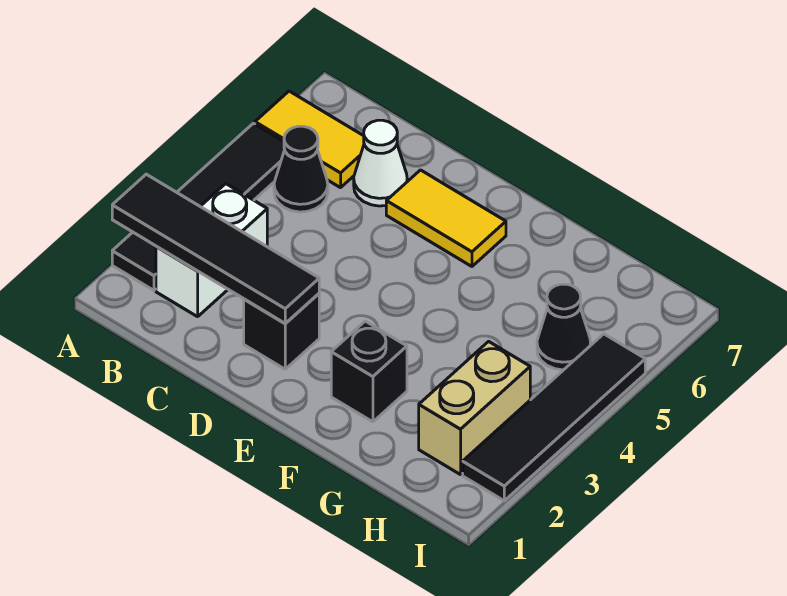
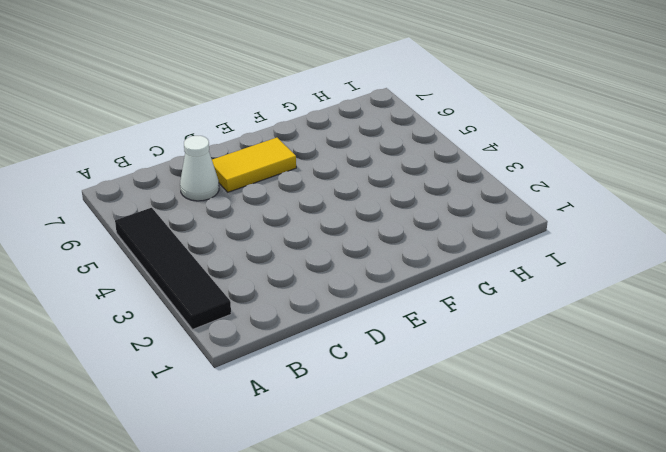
none -> yellow 1x2 tile [255,91,364,188]
none -> white 1x2 brick [156,184,267,317]
none -> black 1x1 cone [274,126,328,212]

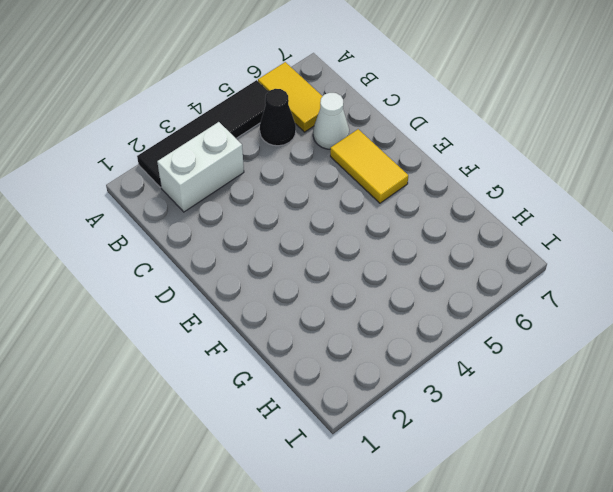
none -> black 1x1 brick [244,294,319,369]
none -> black 1x1 brick [331,321,407,422]
none -> tan 1x2 brick [419,341,530,475]

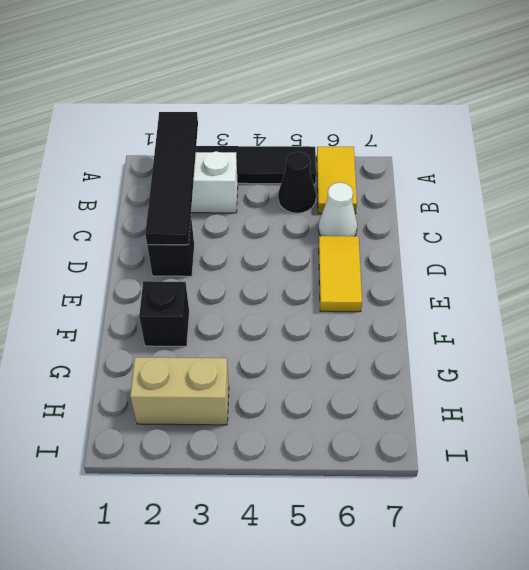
none -> black 1x1 cone [537,284,591,370]
none -> black 1x4 tile [463,334,645,501]

